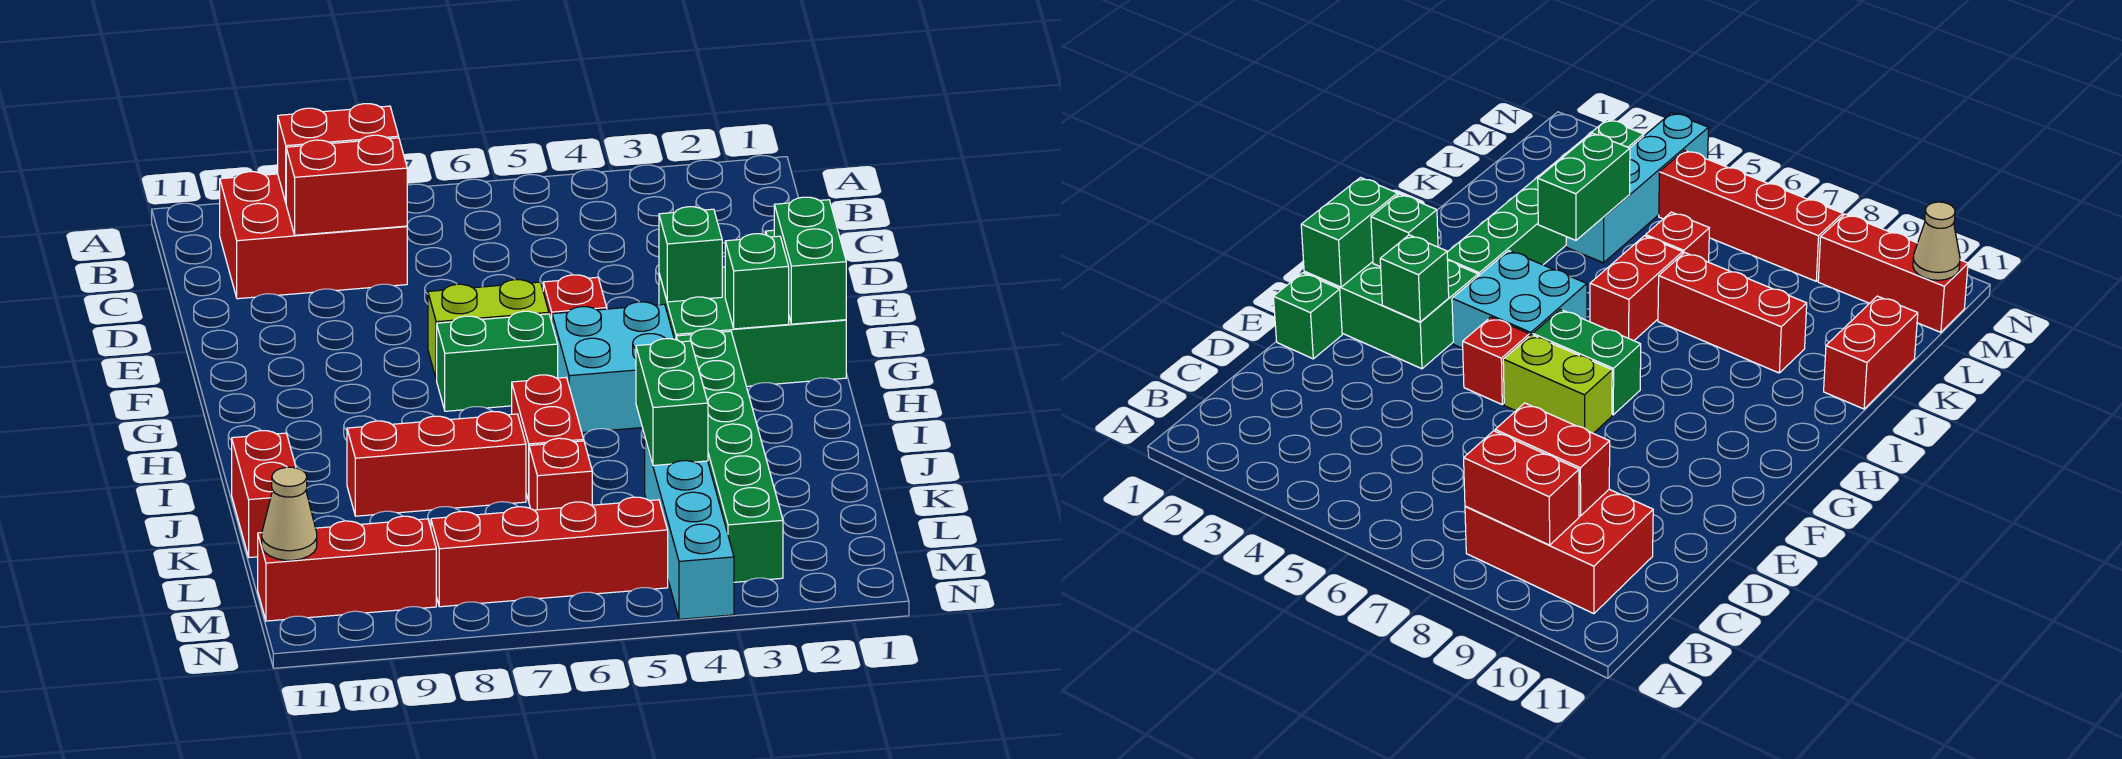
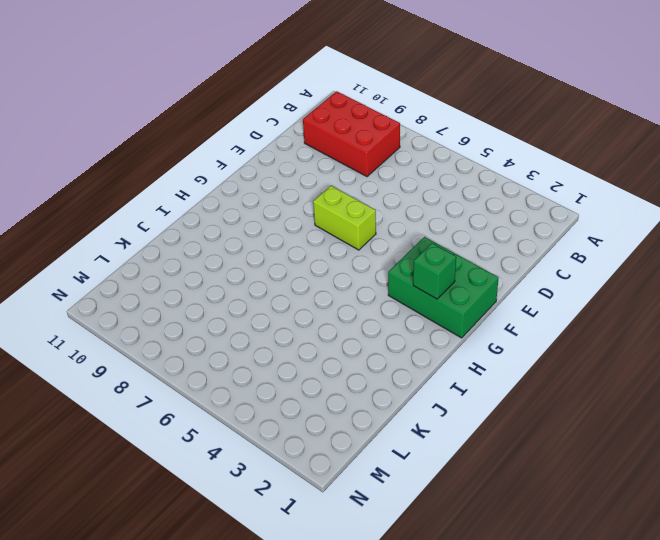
none -> green 1x1 brick [1273,273,1342,359]
none -> red 1x1 brick [543,275,607,322]
none -> cyan 2x2 brick [552,302,674,433]

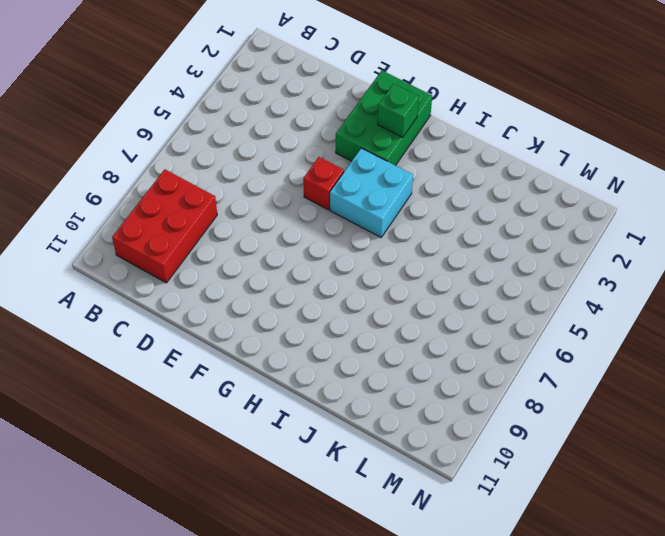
none -> green 1x1 brick [1273,273,1342,359]
none -> lime 1x2 brick [428,280,549,380]
none -> green 1x2 brick [437,311,558,411]

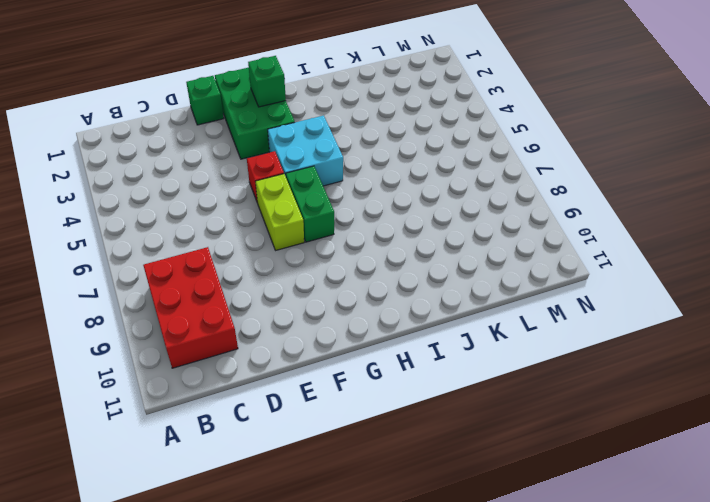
none -> green 1x6 brick [676,329,783,582]
none -> red 1x2 brick [512,375,584,501]
none -> red 1x3 brick [347,411,526,516]

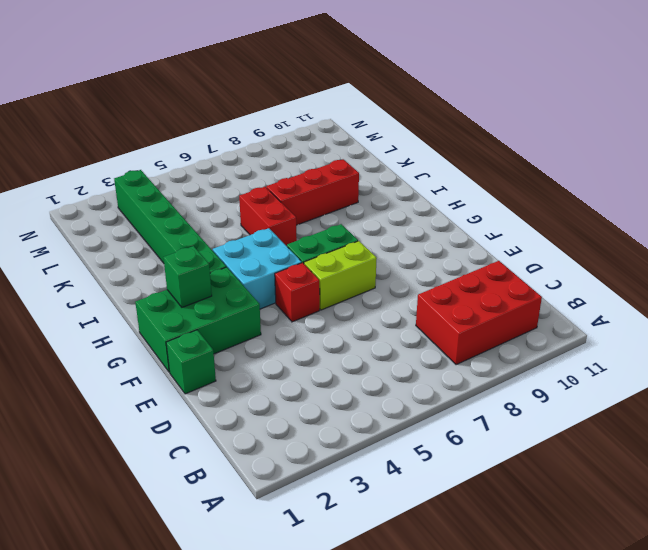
none -> red 1x2 brick [232,431,296,558]
none -> cyan 1x4 brick [645,439,734,619]
none -> red 1x1 brick [529,438,592,510]

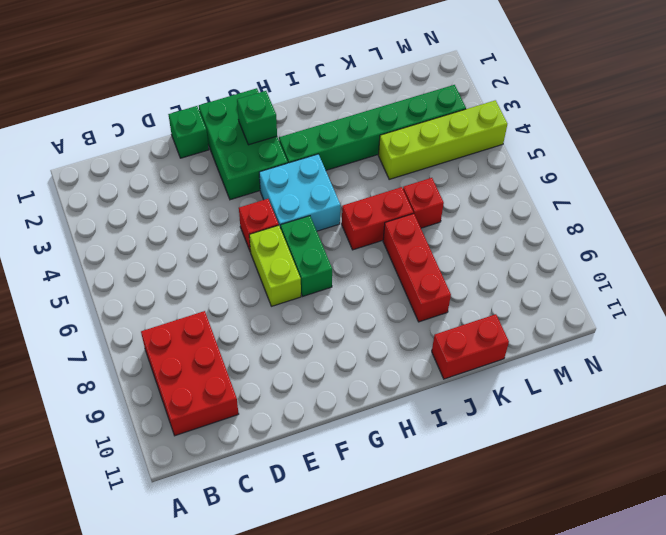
lime 1x4 brick [378,100,507,179] -> cyan 1x4 brick [645,439,734,619]
none -> red 1x4 brick [431,497,668,607]
none -> red 1x3 brick [258,516,436,621]
none -> red 1x2 brick [278,104,399,202]

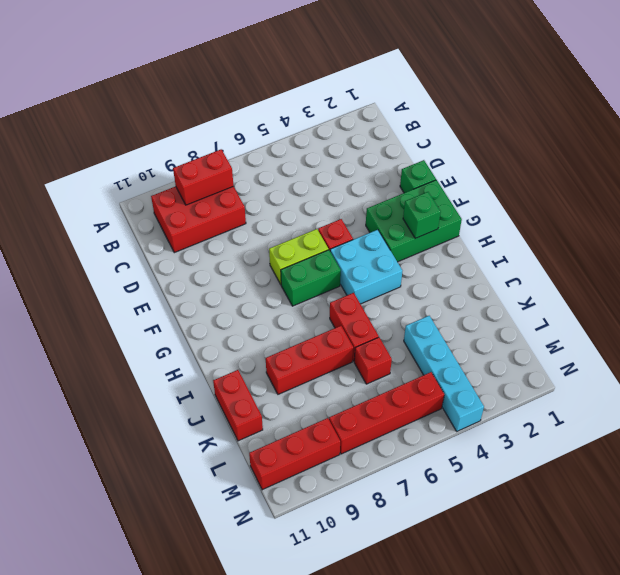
none -> green 1x6 brick [676,329,783,582]
none -> red 1x2 brick [286,135,407,235]
none -> green 1x2 brick [774,197,846,324]

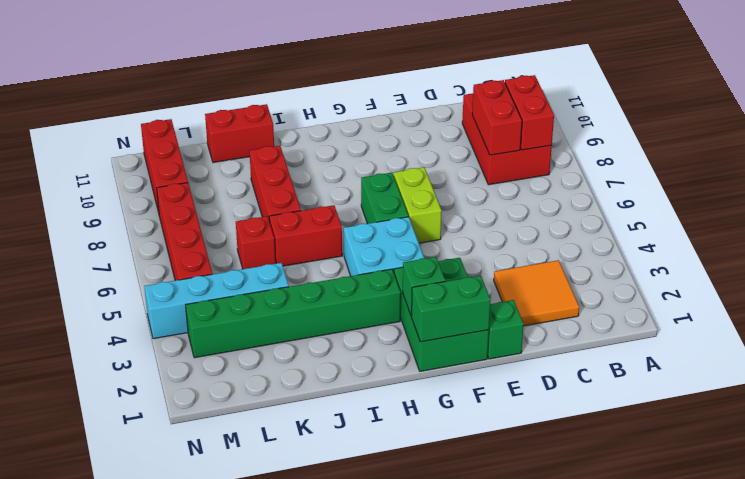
orange 2x2 tile [494,260,579,326] -> none
none -> red 1x1 brick [543,275,607,322]
none -> green 1x1 brick [659,207,722,302]
none -> green 1x2 brick [636,339,708,466]

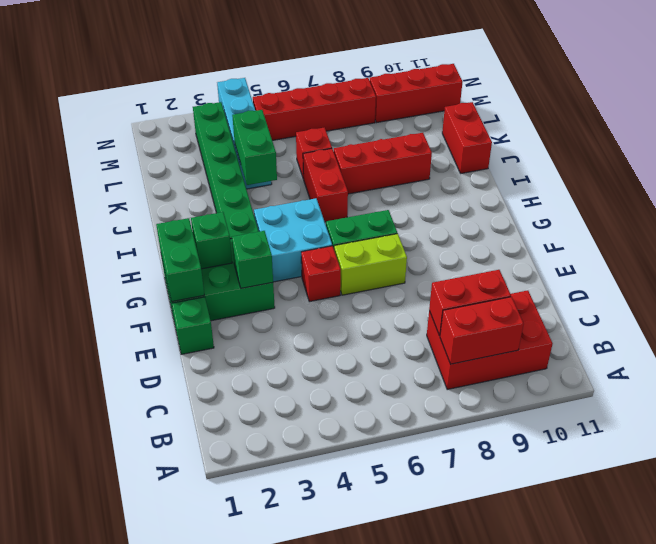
none -> tan 1x1 cone [262,467,317,560]

